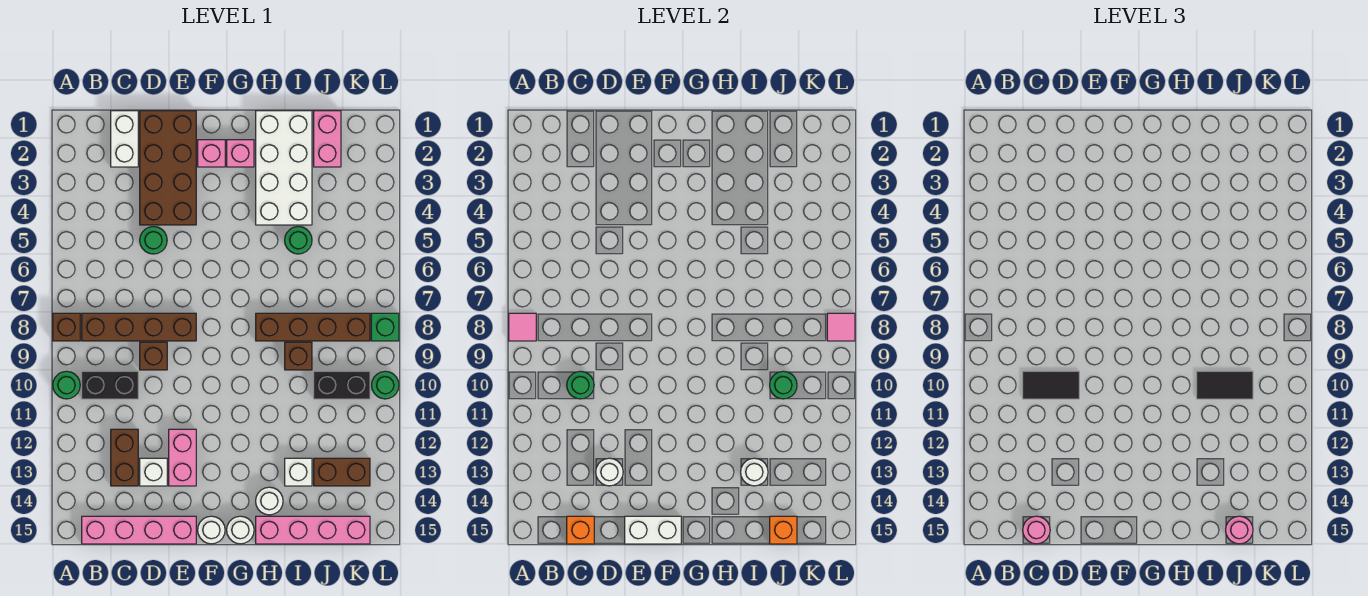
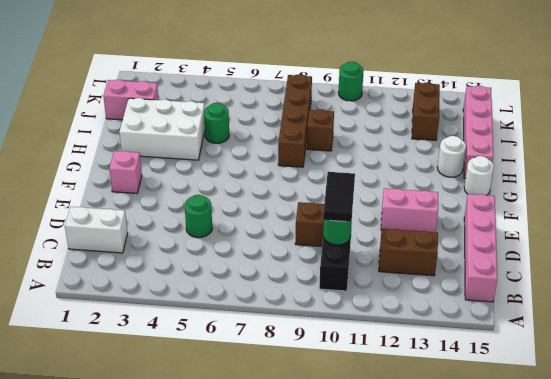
white 2x3 brick [119,98,205,160] -> white 2x4 brick [256,111,312,225]
none -> brown 1x1 brick [53,313,80,341]
none -> green 1x1 round brick [53,371,80,399]
none -> brown 1x4 brick [82,313,196,341]
none -> brown 2x4 brick [140,111,196,225]

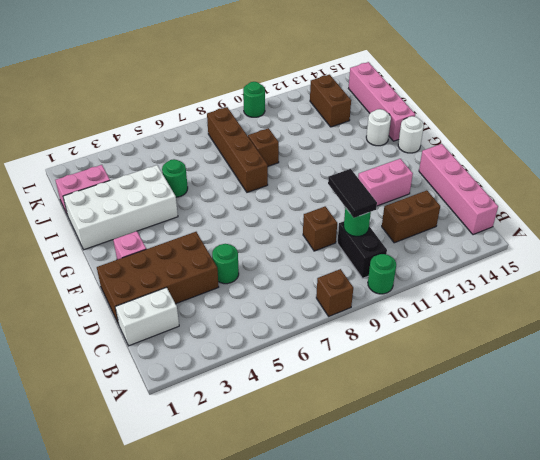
none -> brown 1x4 brick [82,313,196,341]
none -> white 1x1 brick [140,458,167,486]
none -> white 1x1 round brick [198,516,225,544]
none -> pink 1x1 brick [227,140,254,167]

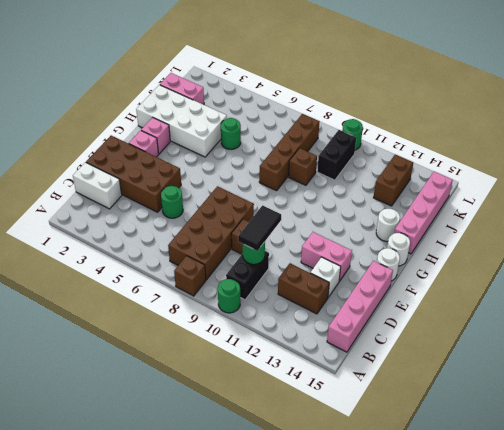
brown 2x4 brick [168,186,254,280] -> brown 1x4 brick [82,313,196,341]
none -> white 1x1 brick [285,458,312,486]
none -> green 1x1 brick [371,313,399,341]
none -> pink 1x1 tile [509,313,536,341]
none -> orange 1x1 brick [567,516,594,544]

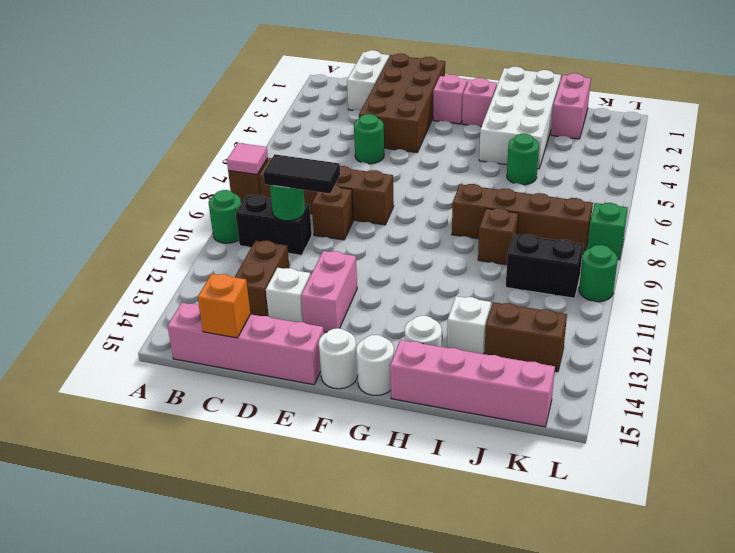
none -> white 1x1 round brick [596,458,623,486]
none -> white 1x2 brick [625,516,681,544]
none -> white 1x1 round brick [741,458,768,486]
none -> green 1x1 round brick [770,371,797,399]

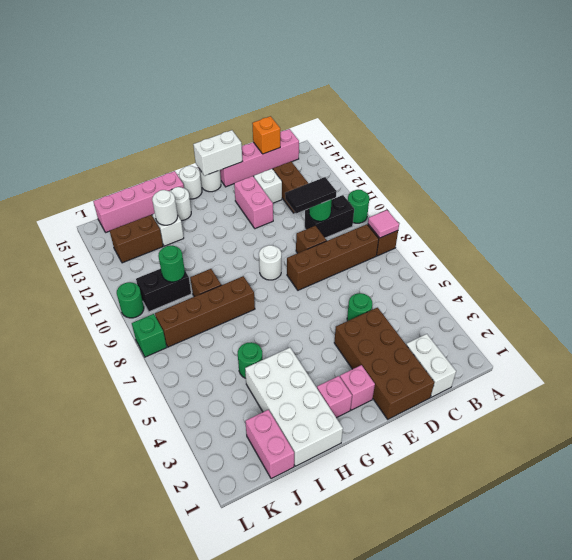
white 1x1 round brick [259,245,281,280] -> white 1x1 round brick moved to [596,458,623,486]
none -> orange 1x1 brick [770,516,797,544]
none -> pink 1x1 tile [827,313,855,341]
none -> pink 1x1 round brick [1023,516,1050,544]
none -> black 1x2 tile [1197,371,1253,399]

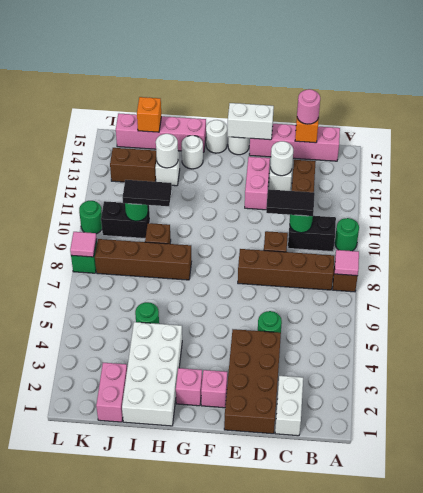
none -> pink 1x1 round brick [1226,516,1253,544]

